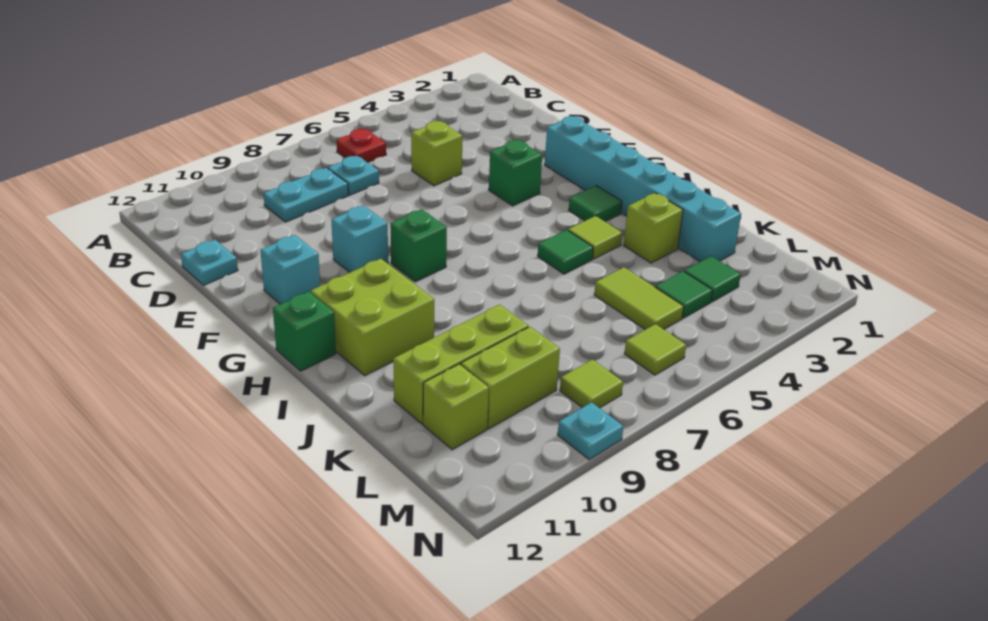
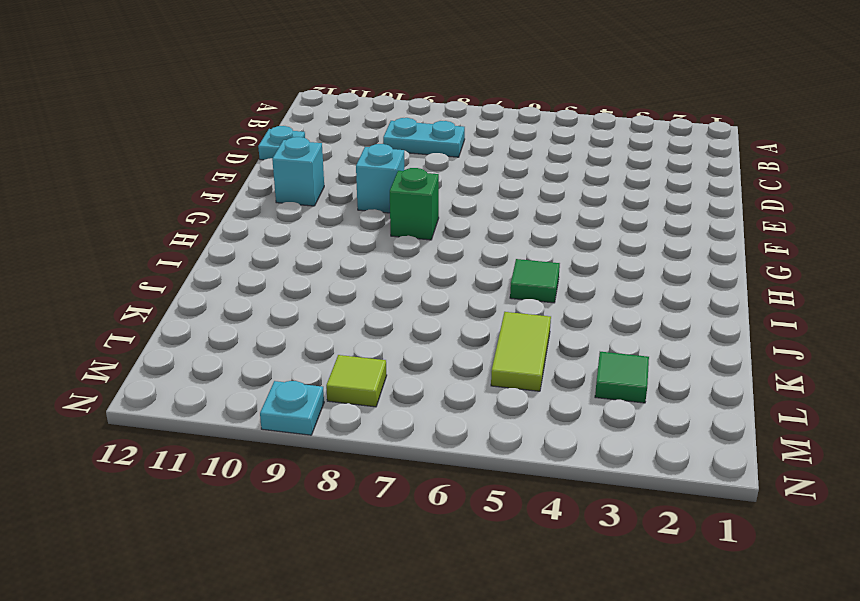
none -> red 1x1 plate [337,129,386,163]
none -> cyan 1x1 plate [328,156,379,195]
none -> lime 1x1 brick [411,121,463,186]

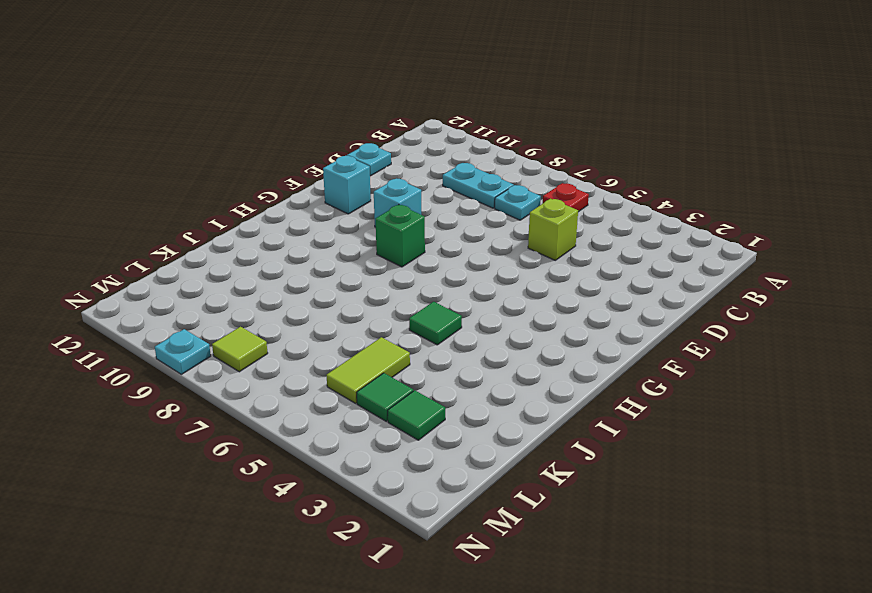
none -> cyan 1x6 brick [545,116,741,262]
none -> green 1x1 brick [489,140,542,206]
none -> green 1x1 tile [569,186,622,221]

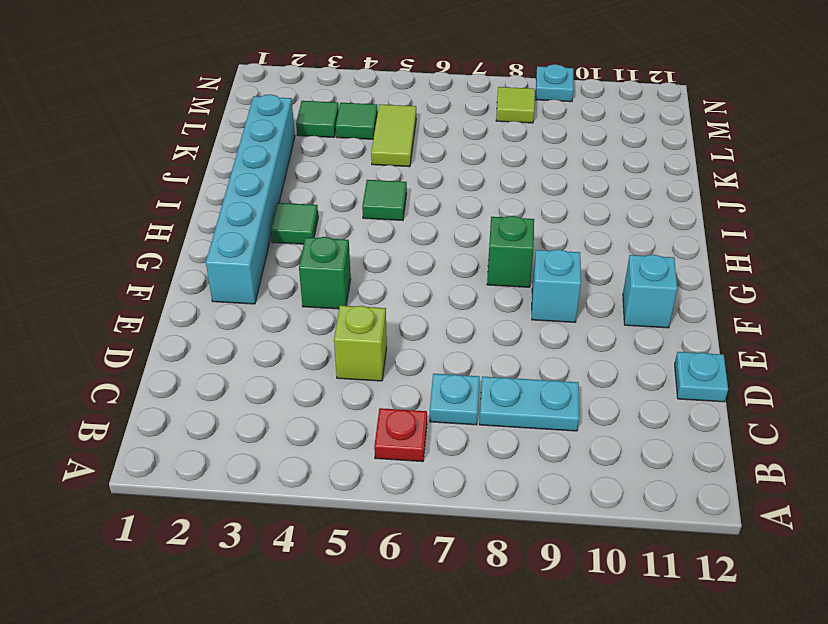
none -> lime 2x2 brick [311,259,434,376]
none -> green 1x1 brick [273,291,336,371]
none -> lime 1x1 tile [568,216,622,259]

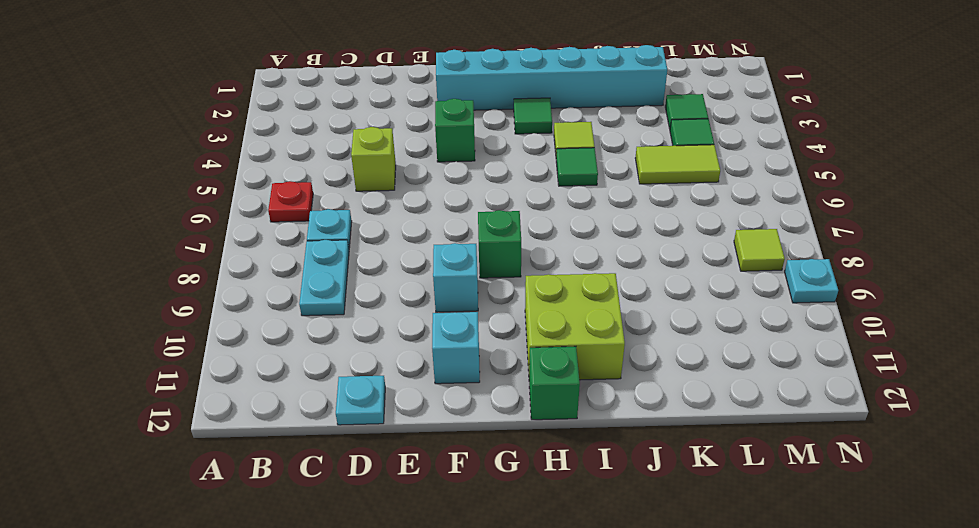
none -> lime 1x1 brick [624,193,683,263]
none -> lime 1x3 brick [393,305,528,424]
none -> lime 1x2 brick [461,327,560,429]

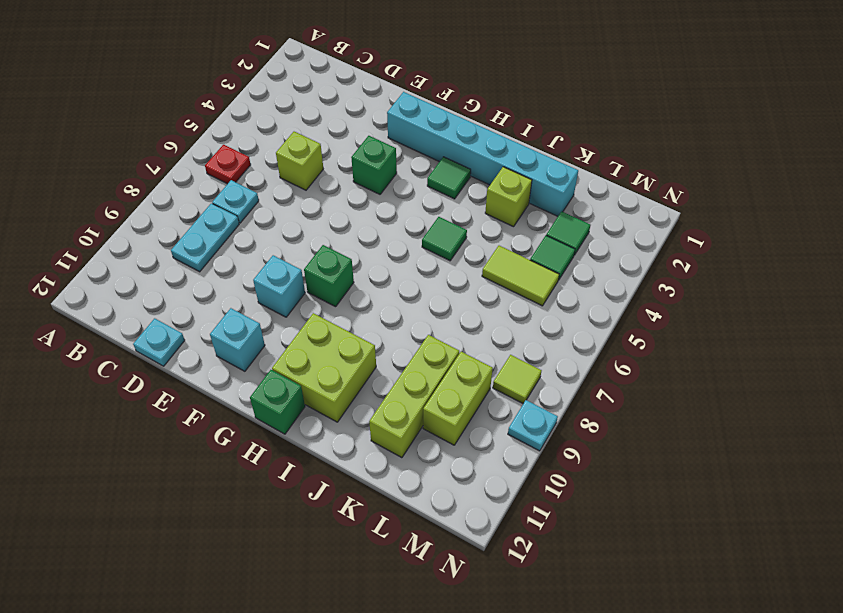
none -> lime 1x1 tile [568,216,622,259]
none -> lime 1x1 brick [423,364,489,450]
none -> lime 1x1 tile [624,324,686,375]

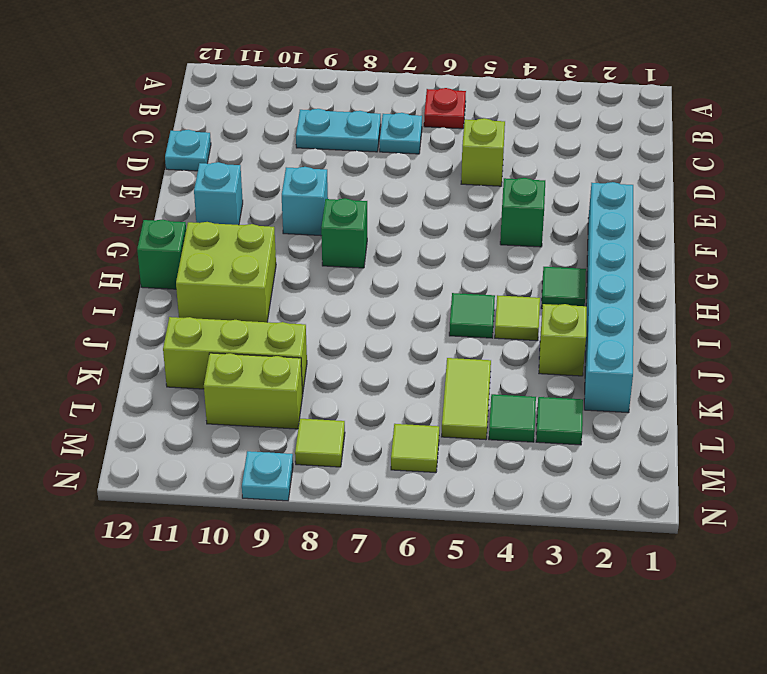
none -> lime 1x1 brick [423,364,489,450]

